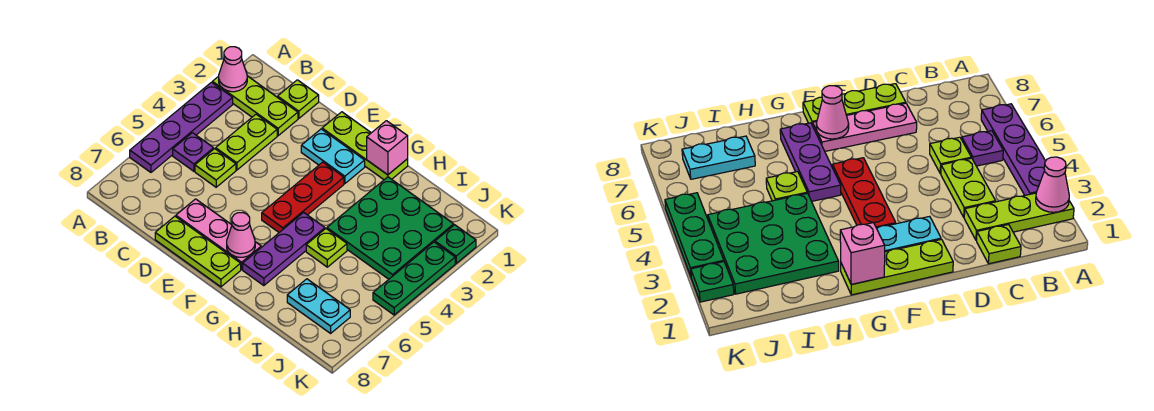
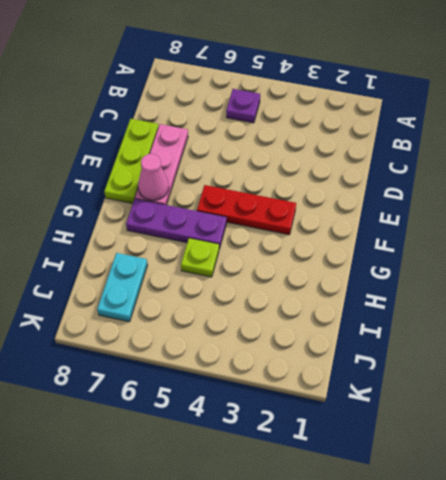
none -> lime 1x3 plate [212,76,298,136]
none -> purple 1x4 plate [130,82,233,172]
none -> lime 1x1 plate [278,80,319,119]

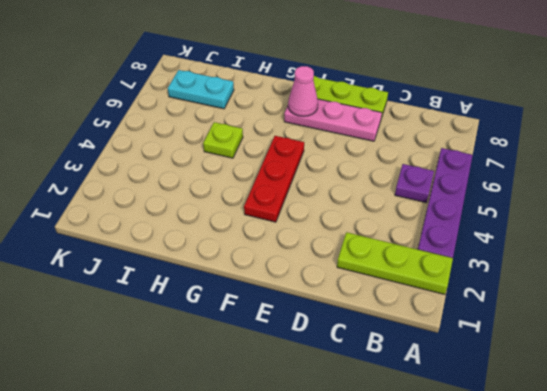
none -> lime 1x1 plate [278,80,319,119]
none -> lime 1x2 plate [216,114,277,170]
none -> lime 1x1 plate [195,149,236,187]

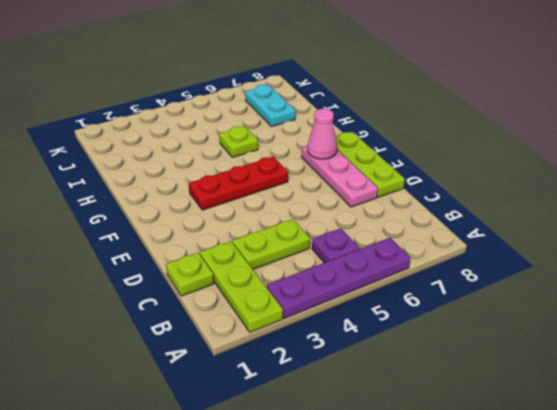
none -> lime 1x1 plate [195,149,236,187]
none -> lime 1x3 plate [322,112,408,180]
none -> cyan 1x2 plate [301,129,365,184]

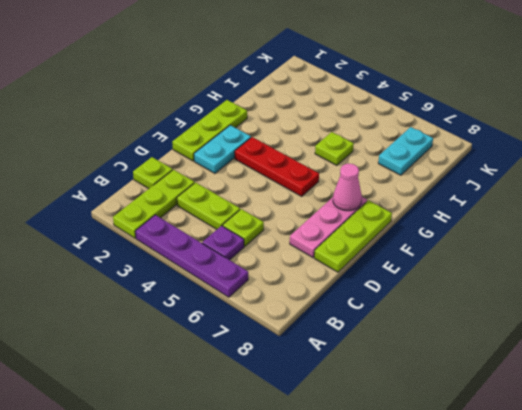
none -> purple 1x3 plate [243,213,325,286]
none -> green 3x3 plate [327,177,454,279]
none -> green 1x1 plate [435,225,476,263]

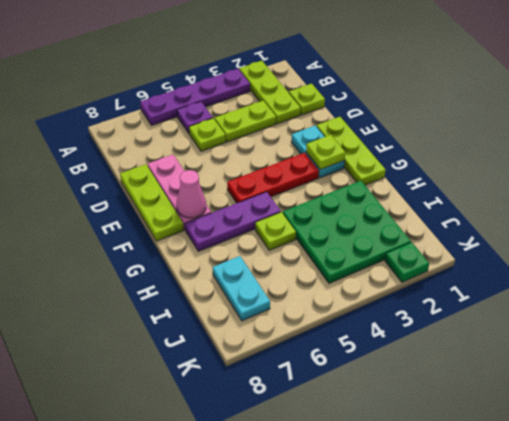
lime 1x1 plate [306,135,345,170] -> none
none -> green 1x3 plate [373,242,455,315]
none -> pink 1x1 cone [219,47,247,92]
none -> pink 1x1 brick [367,121,408,175]

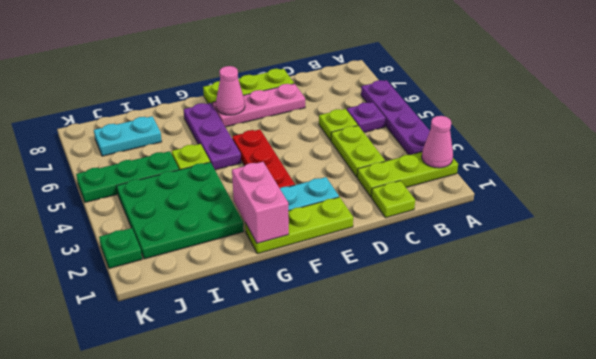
pink 1x2 brick [232,162,289,243] -> pink 1x1 brick [367,121,408,175]
green 1x3 plate [76,151,179,202] -> green 1x3 plate turned to [373,242,455,315]

